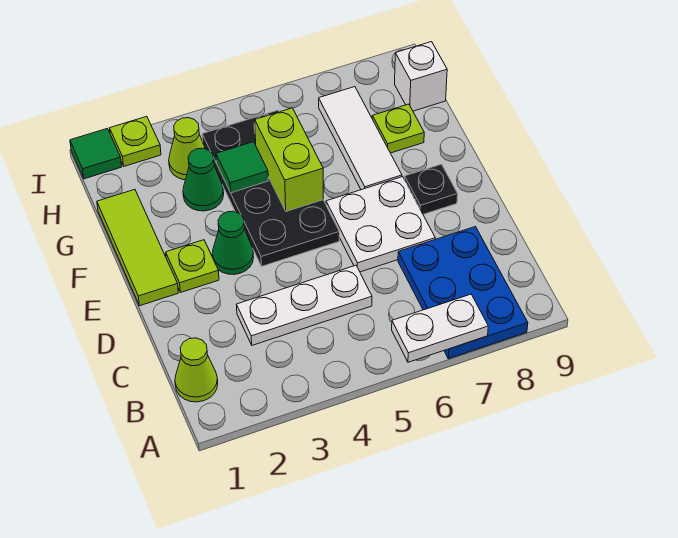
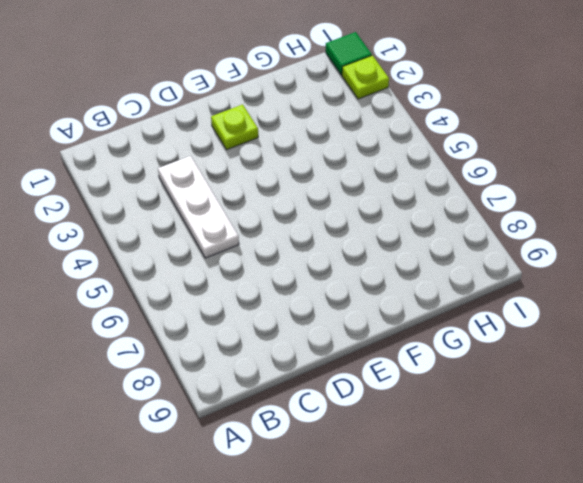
none -> blue 2x3 plate [398,227,528,359]
none -> lime 1x1 cone [175,338,218,402]
none -> white 2x2 plate [326,177,435,272]

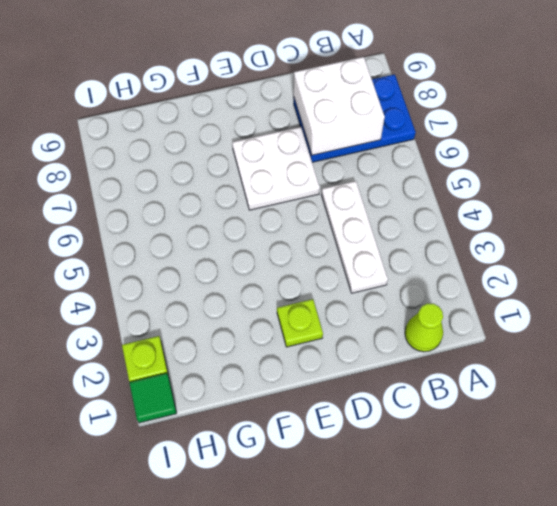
white 2x2 brick [294,57,385,155] -> none
none -> lime 1x3 tile [97,190,178,306]
none -> green 1x1 cone [212,211,254,275]
none -> black 2x4 plate [202,110,339,266]

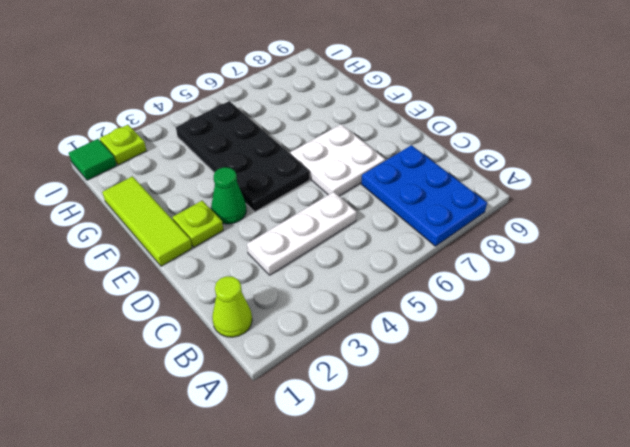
none -> black 1x1 plate [405,164,458,214]
none -> white 1x3 tile [319,87,402,190]
none -> green 1x1 cone [183,148,224,211]

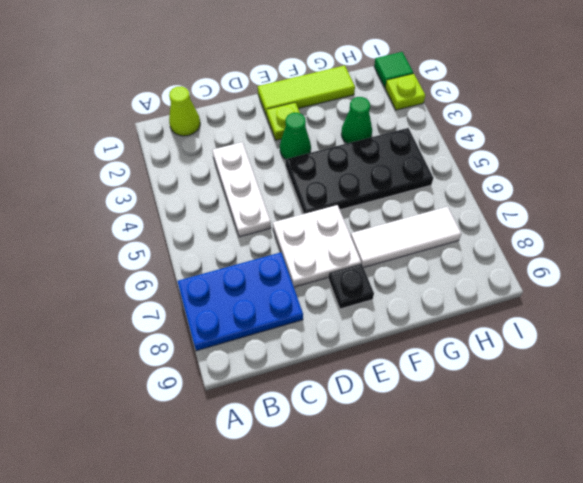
none -> lime 1x1 plate [372,104,424,153]
none -> lime 1x1 cone [169,118,205,180]
none -> white 1x1 brick [395,42,447,111]

